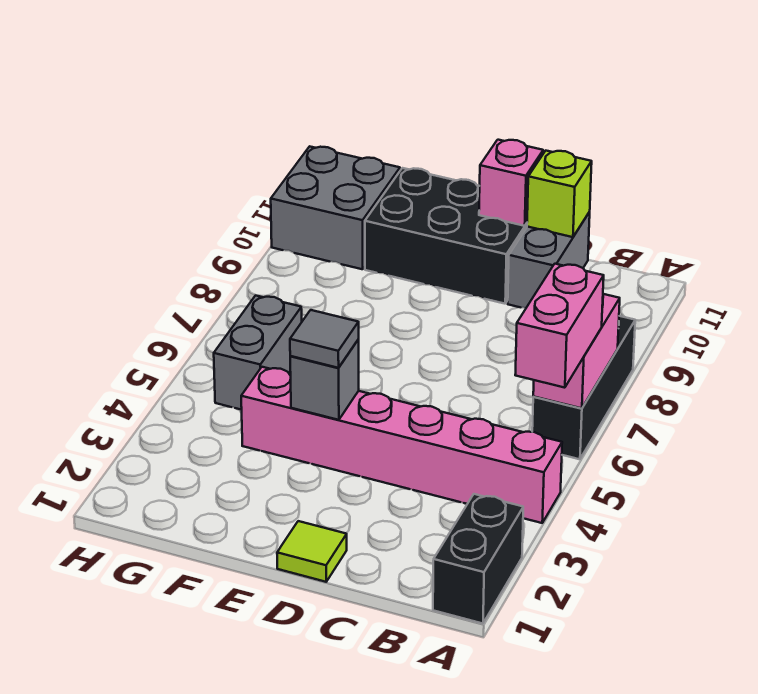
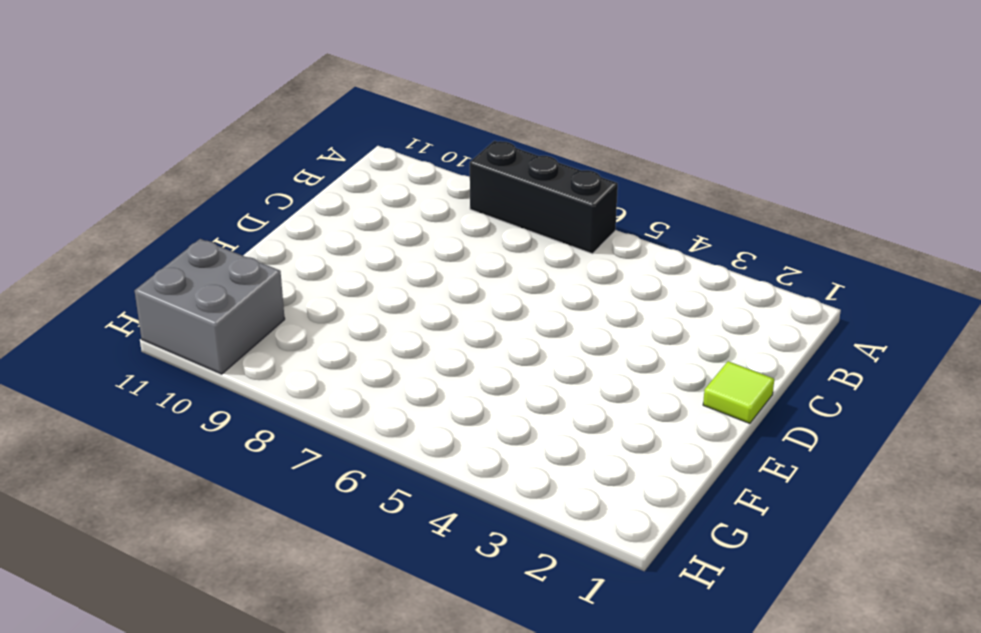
none -> black 1x2 brick [433,494,523,624]
none -> pink 1x6 brick [241,367,562,523]
none -> grey 1x2 brick [508,212,590,308]

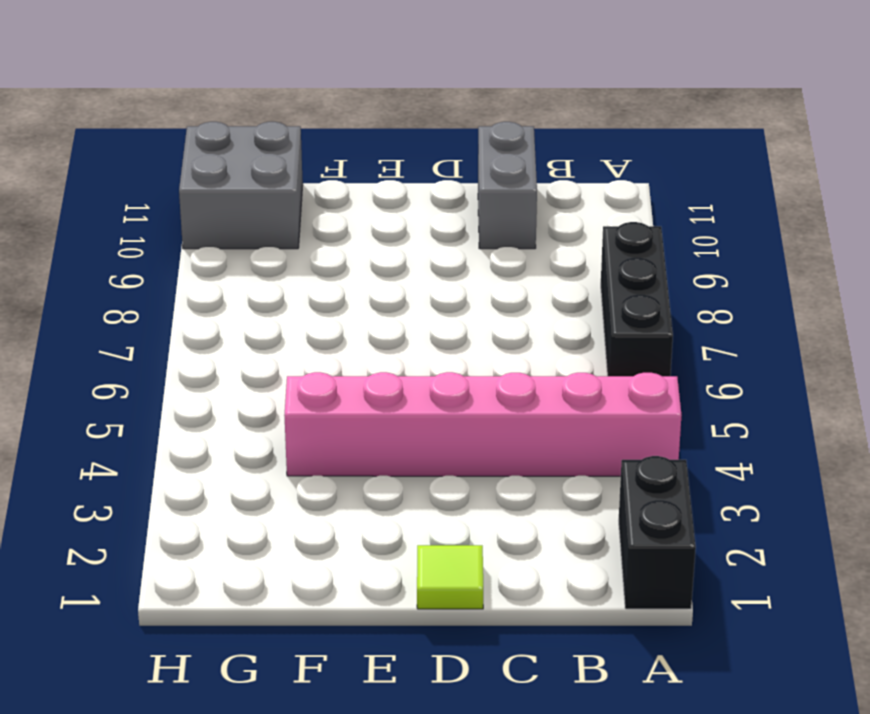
none -> black 2x3 brick [365,168,527,304]
none -> grey 1x2 brick [214,296,302,410]
none -> pink 1x2 brick [533,294,620,408]

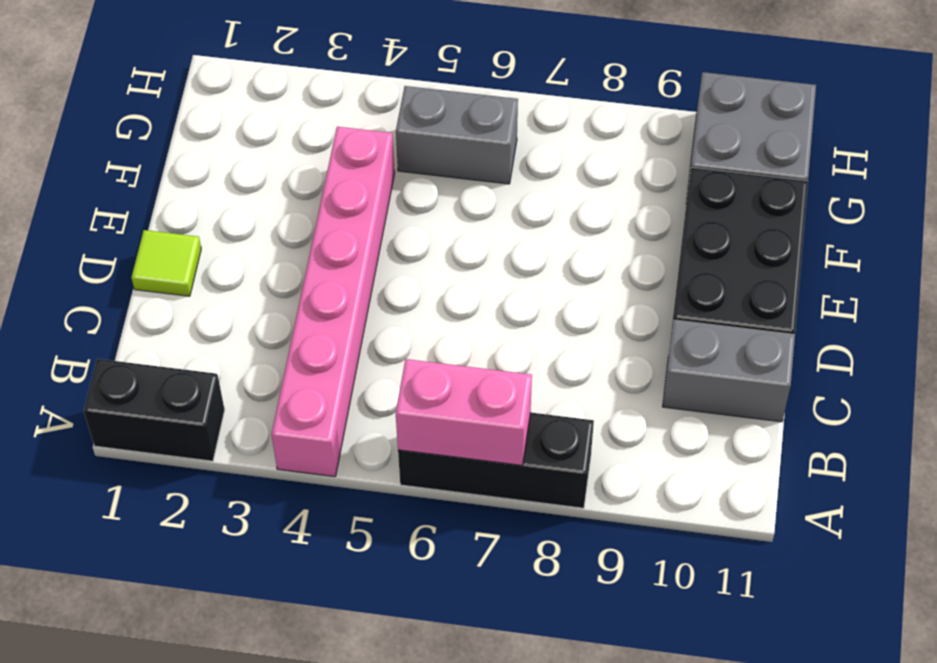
none -> lime 1x1 brick [527,151,592,237]
none -> pink 1x1 brick [479,140,543,226]
none -> grey 1x1 brick [290,339,359,420]

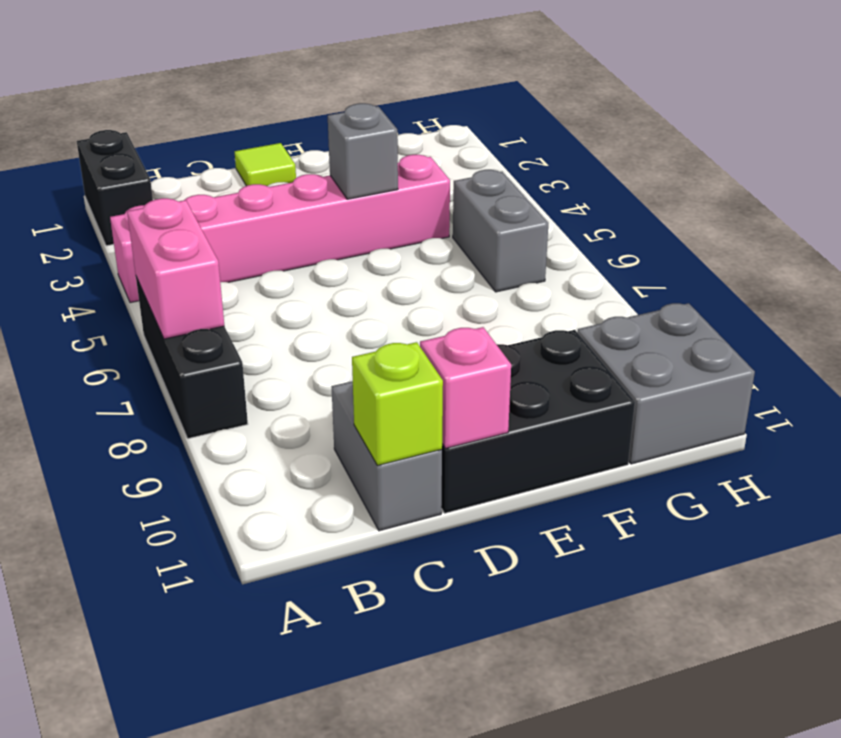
none -> pink 1x2 brick [515,264,604,388]
none -> grey 1x1 tile [290,310,359,368]

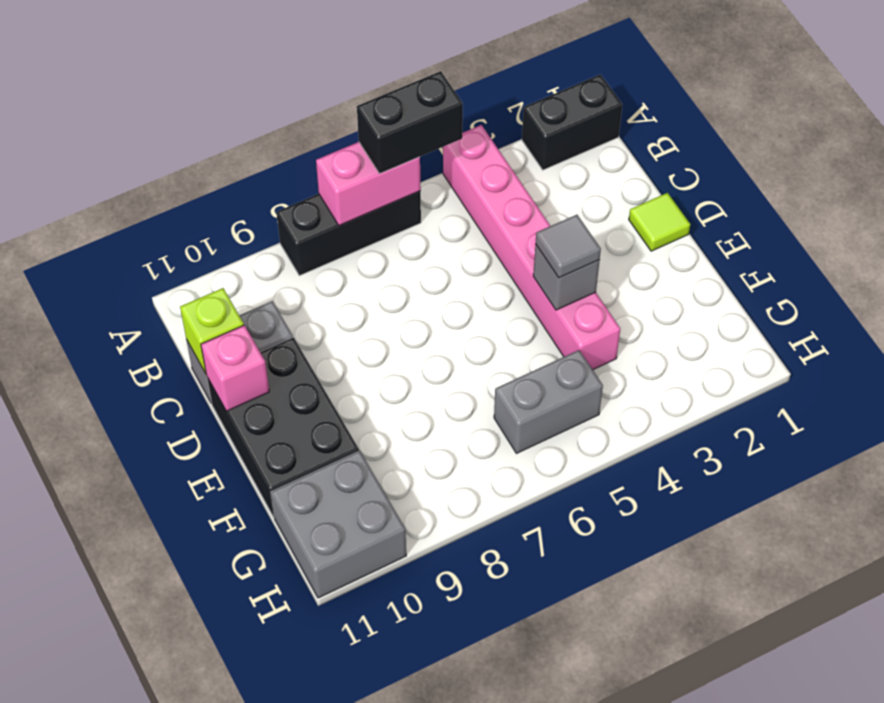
black 1x2 brick [357,71,463,174] -> pink 1x2 brick [515,264,604,388]

